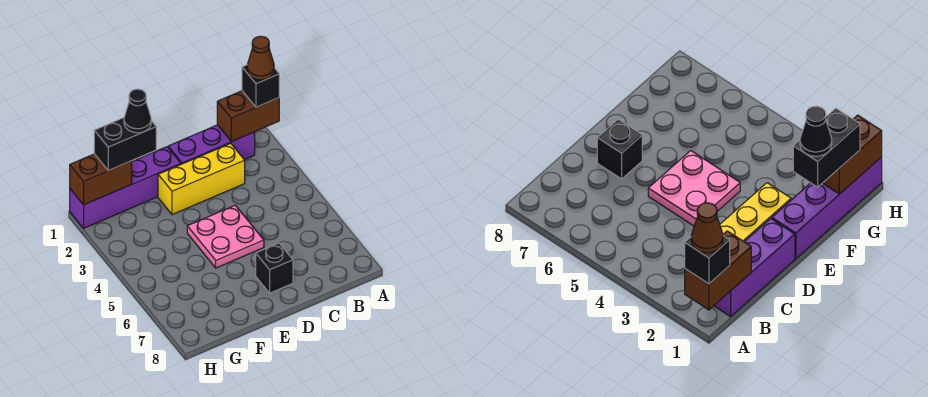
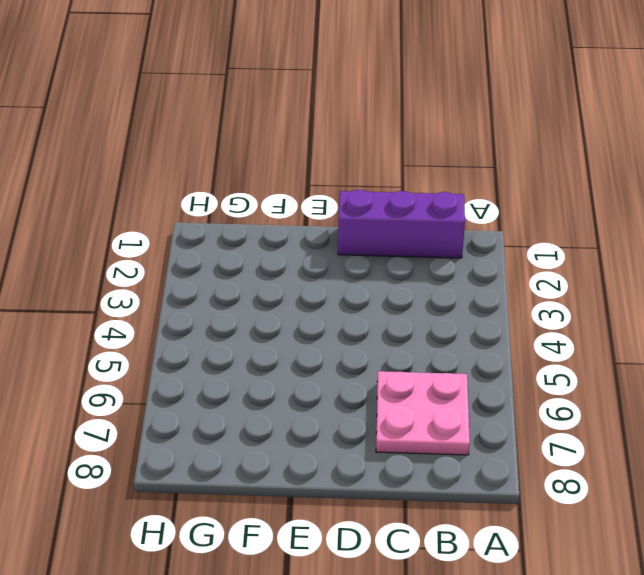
pink 2x2 plate [376,371,470,455] -> pink 2x2 plate moved to [187,205,264,268]
none -> yellow 1x3 brick [158,143,245,215]
none -> black 1x1 brick [256,243,293,293]

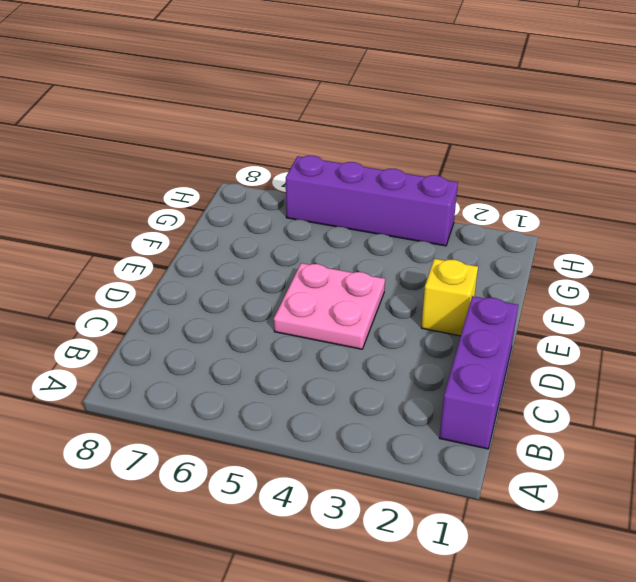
yellow 1x1 brick [421,259,478,336] -> yellow 1x3 brick [158,143,245,215]
purple 1x4 brick [286,156,458,246] -> purple 1x4 brick turned to [70,147,181,228]
none -> black 1x1 brick [256,243,293,293]
none -> brown 1x2 brick [217,91,279,142]

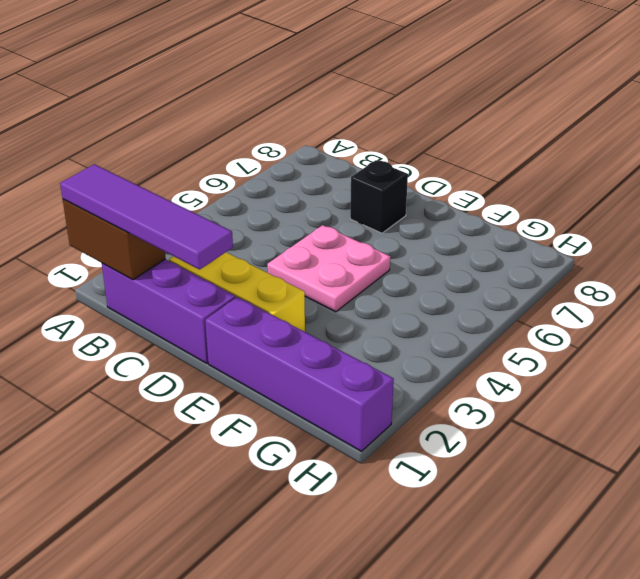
purple 1x4 tile [60,164,233,269] -> black 1x1 brick [242,65,279,107]
none -> brown 1x2 brick [70,154,132,205]
none -> black 1x2 brick [94,118,156,171]

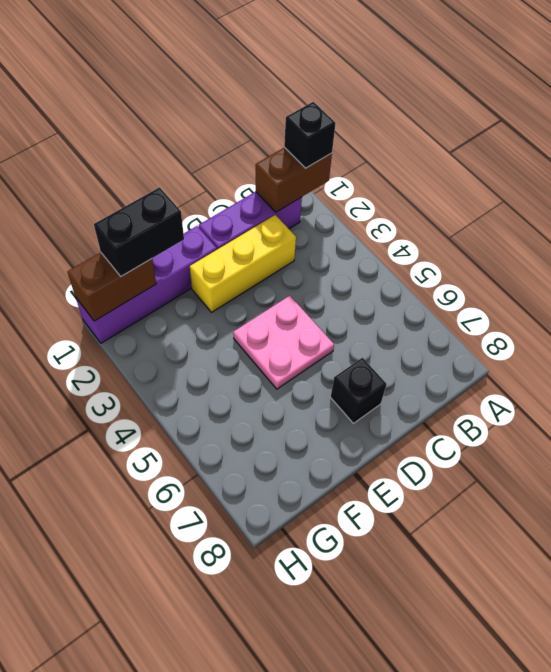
none -> brown 1x1 cone [247,36,274,80]
none -> black 1x1 cone [124,89,151,133]

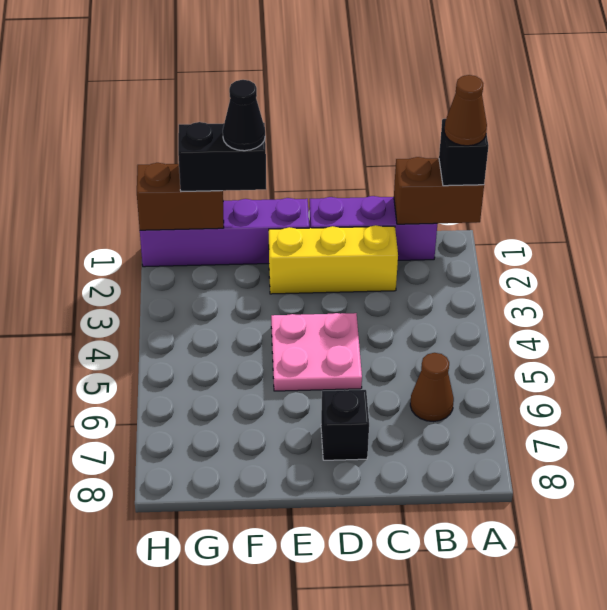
brown 1x1 cone [410,353,454,422] -> none

